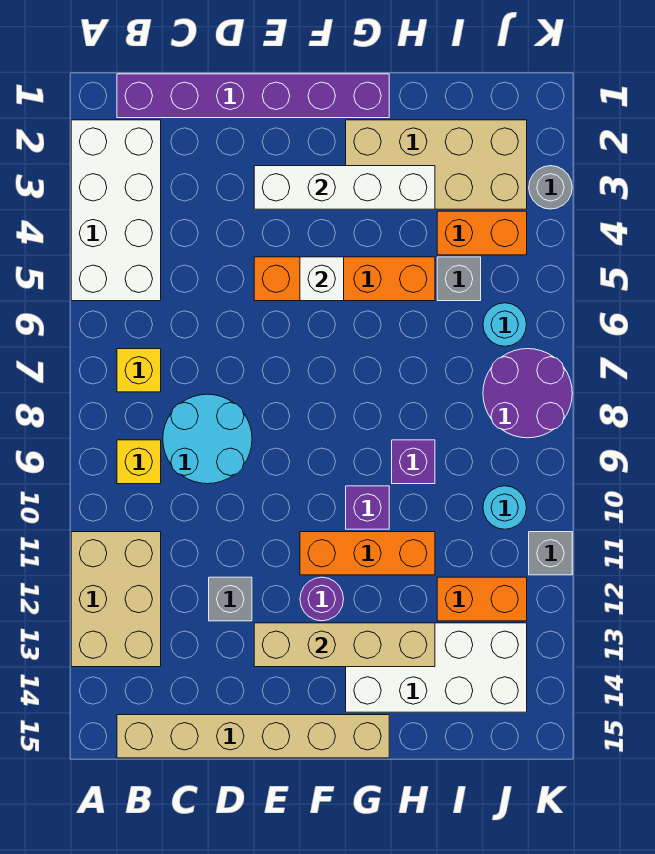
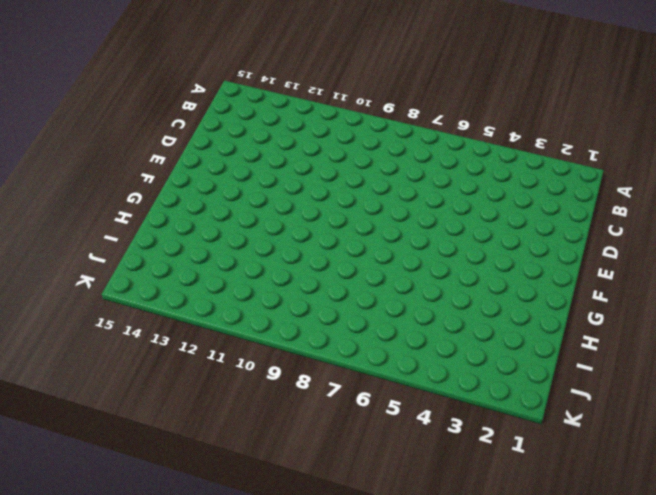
none -> white 2x4 brick [71,120,161,301]
none -> tan 2x3 brick [71,532,161,667]
none -> purple 1x6 brick [117,74,389,118]

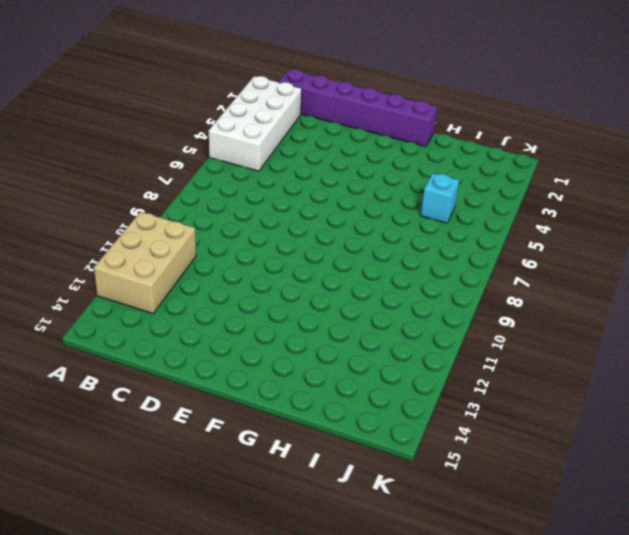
cyan 1x1 brick [421,173,459,223] -> grey 1x1 brick [437,257,481,301]
none -> yellow 1x1 brick [117,349,161,392]
none -> yellow 1x1 brick [117,440,161,484]
none -> tan 1x6 brick [117,715,389,758]

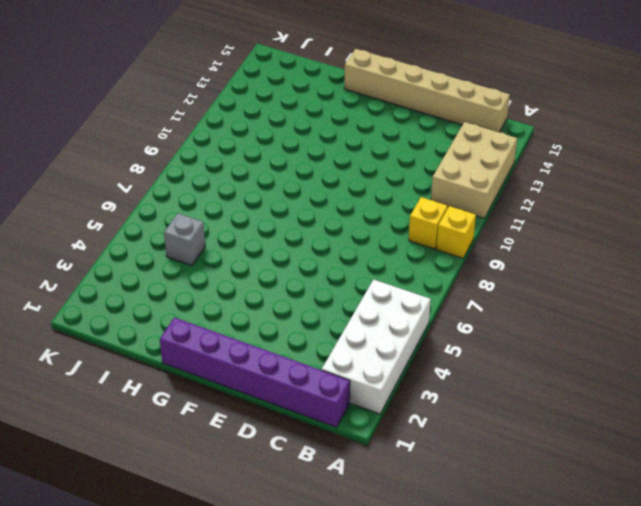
yellow 1x1 brick [436,206,476,258] -> yellow 1x1 brick moved to [117,349,161,392]
none -> cyan 2x2 round brick [163,394,252,484]
none -> grey 1x1 brick [209,577,252,621]
none -> orange 1x4 brick [254,257,435,301]

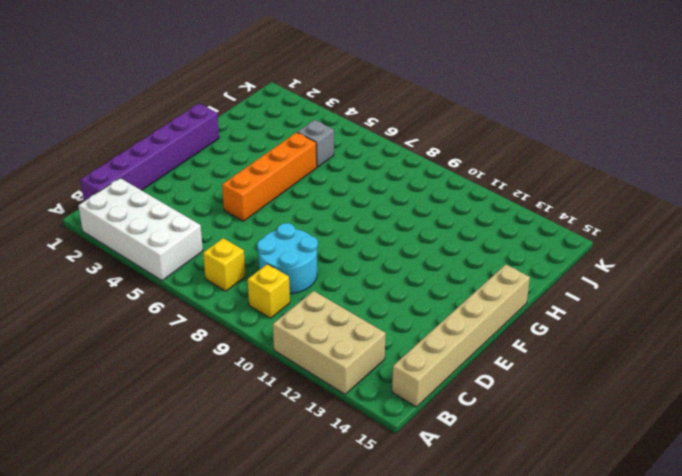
none -> grey 1x1 brick [209,577,252,621]
none -> orange 1x3 brick [300,532,435,575]
none -> purple 1x1 round brick [300,577,344,621]

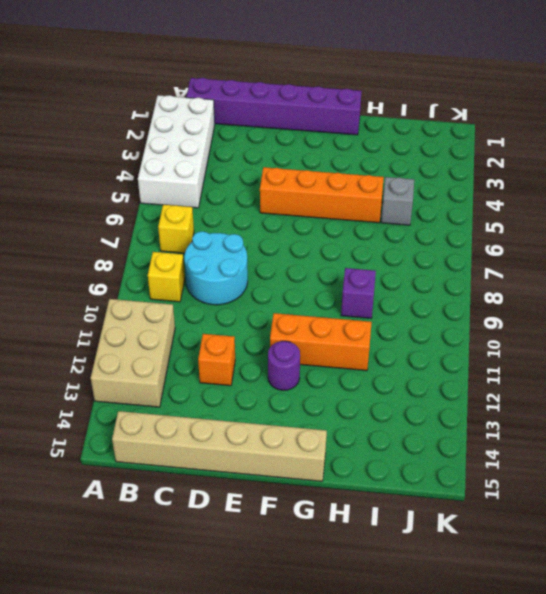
orange 1x1 brick [198,334,235,386] -> grey 1x1 brick [209,577,252,621]
none -> tan 2x4 brick [346,120,527,209]
none -> purple 1x1 brick [346,486,389,529]
none -> white 2x4 brick [346,623,527,712]

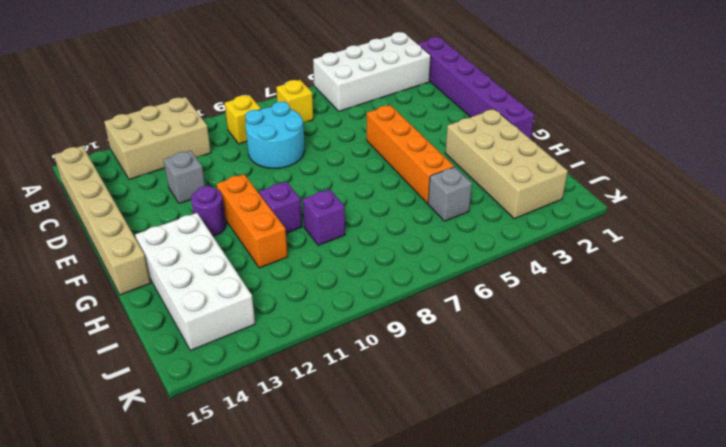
none -> orange 1x2 brick [437,211,527,255]
none -> orange 1x2 brick [437,577,527,621]
none -> cyan 1x1 round brick [483,303,527,346]

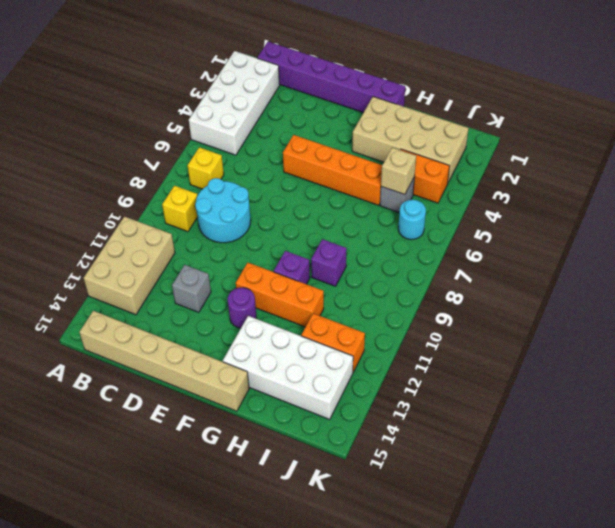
tan 1x1 brick [381,148,416,195] -> none
none -> purple 2x2 round brick [483,349,572,438]
none -> cyan 1x1 round brick [483,486,527,529]
none -> grey 1x1 round brick [529,166,572,209]

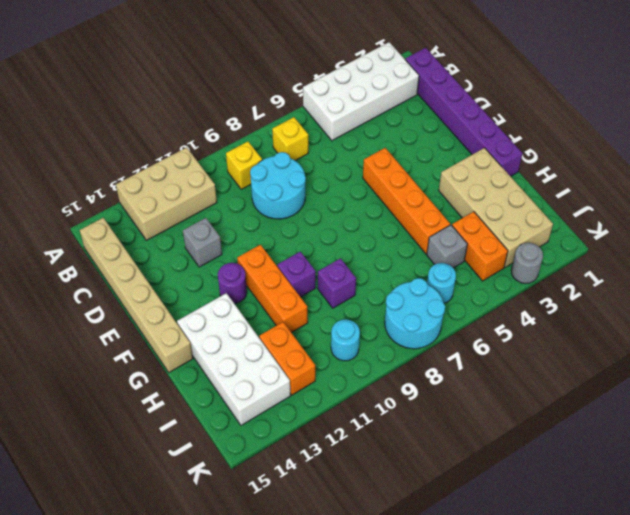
cyan 2x2 round brick [385,278,445,349] -> purple 2x2 round brick [483,349,572,438]
none -> grey 1x1 brick [529,532,572,575]
none -> white 1x4 brick [254,166,435,209]
none -> tan 1x4 brick [254,623,435,667]

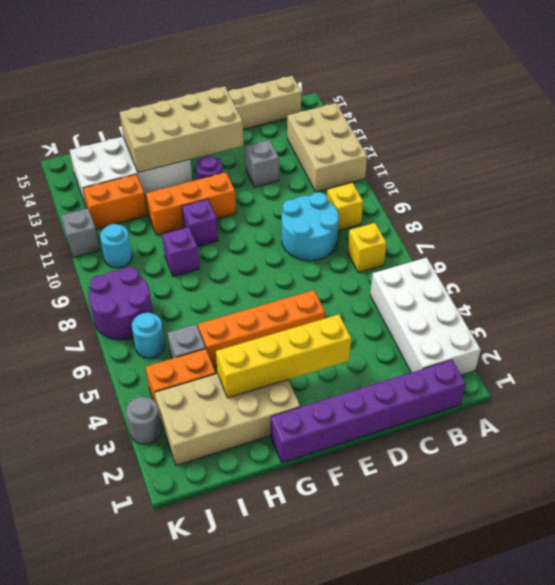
yellow 1x4 brick [216,315,351,398] -> white 1x4 brick [254,166,435,209]
tan 2x4 brick [120,86,243,173] -> tan 1x4 brick [254,623,435,667]
none -> white 1x1 brick [300,257,344,301]

